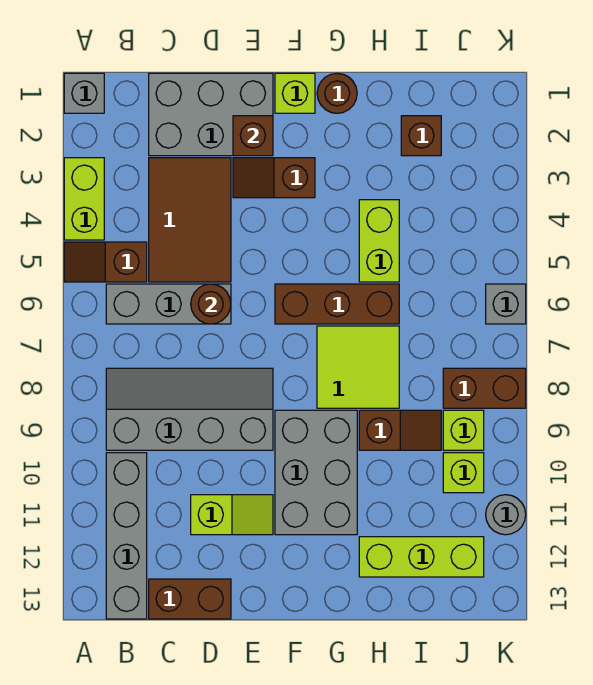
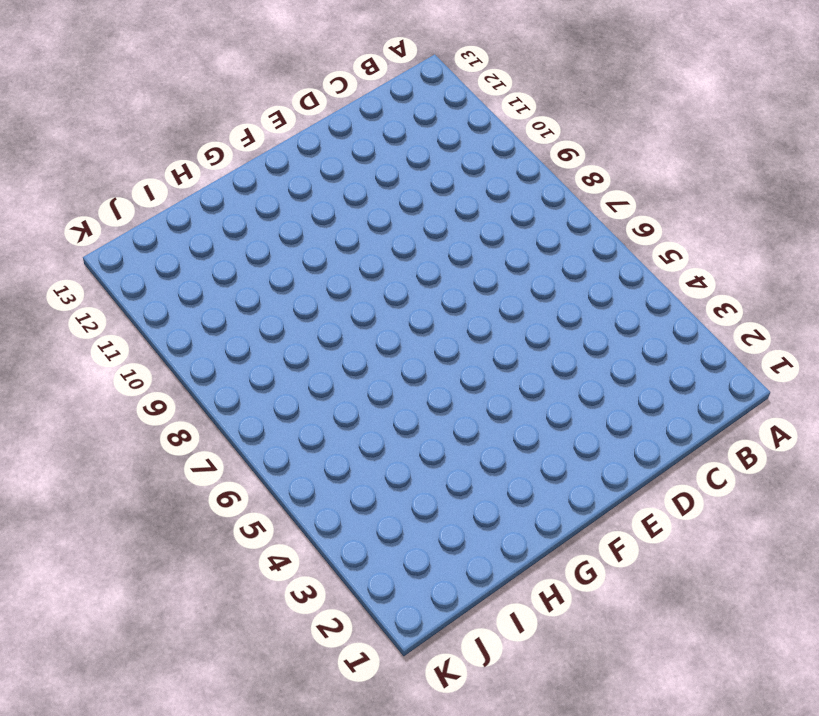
none -> grey 1x1 brick [64,73,104,113]
none -> lime 1x2 brick [64,158,104,240]
none -> brown 1x2 slope [64,242,147,282]

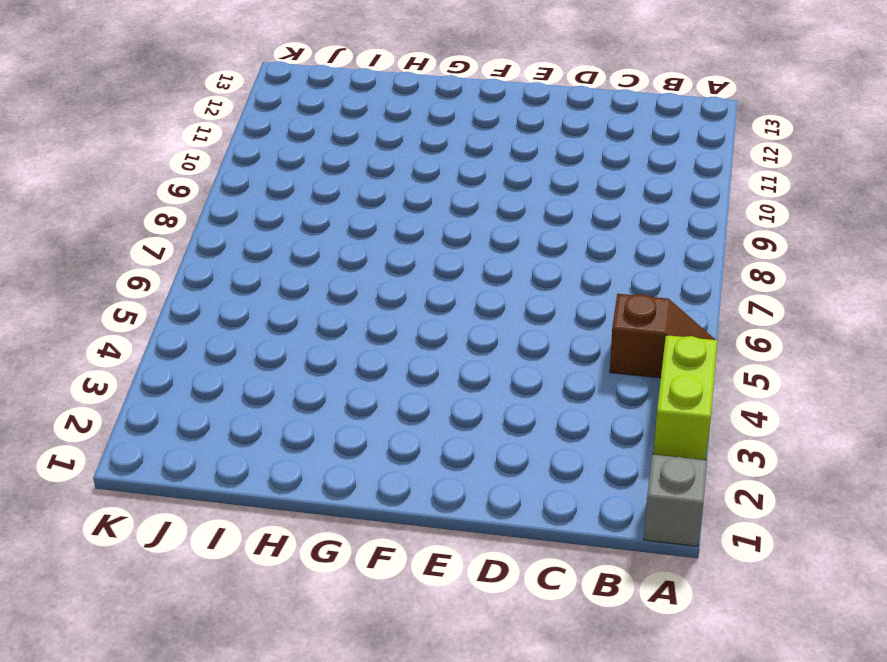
none -> grey 1x3 brick [106,284,231,324]
none -> grey 2x4 slope [106,368,273,450]
none -> grey 1x4 brick [106,453,147,619]

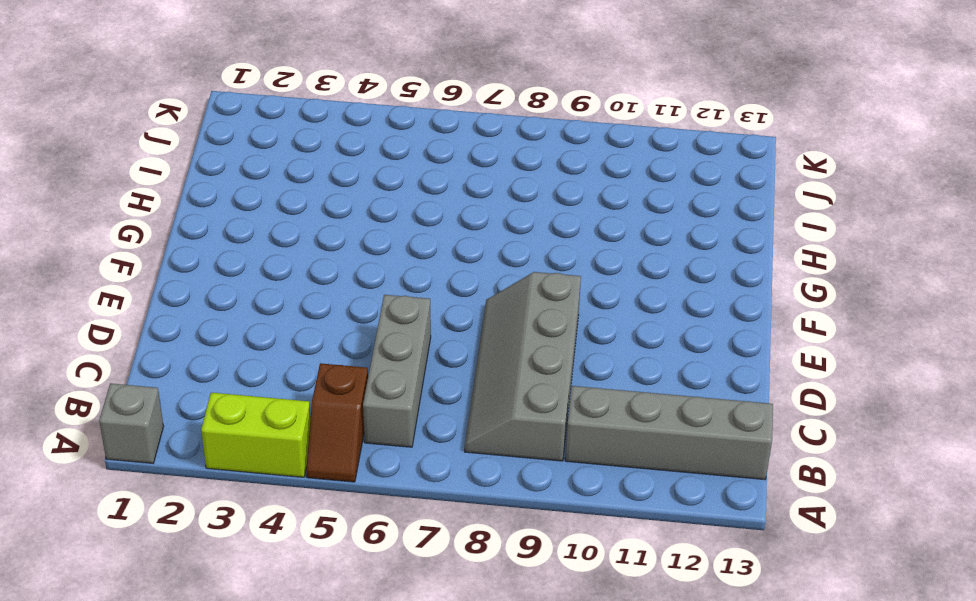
none -> grey 2x3 brick [149,73,273,156]
none -> brown 2x3 tile [149,158,231,282]
none -> brown 1x2 brick [149,579,231,619]

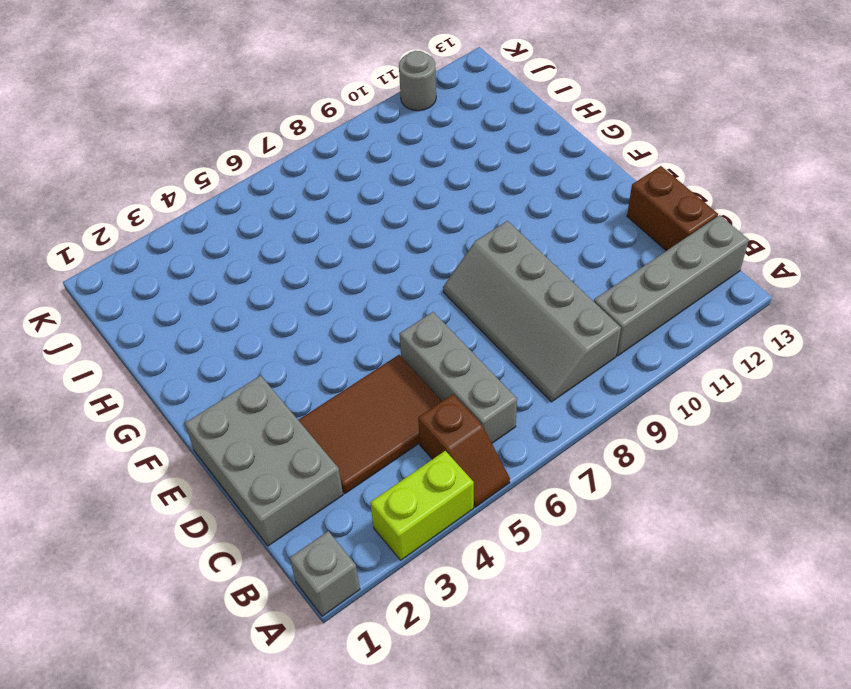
none -> lime 1x2 slope [191,495,273,535]
none -> brown 1x2 slope [233,158,315,198]
none -> lime 1x1 brick [275,73,315,113]

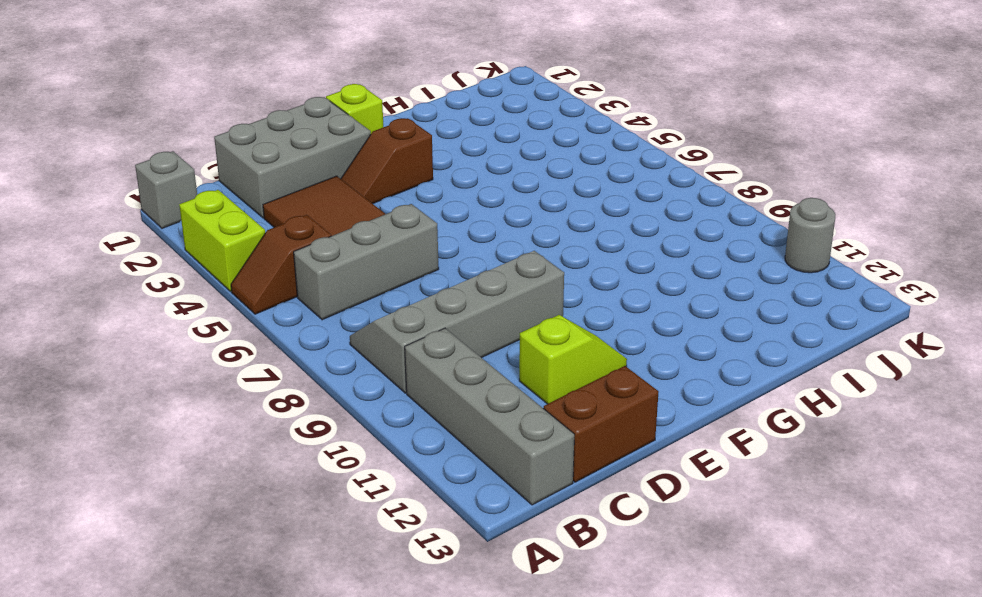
none -> brown 1x3 brick [275,284,399,324]
none -> grey 2x3 brick [275,410,357,535]
none -> brown 1x1 round brick [317,73,357,113]

